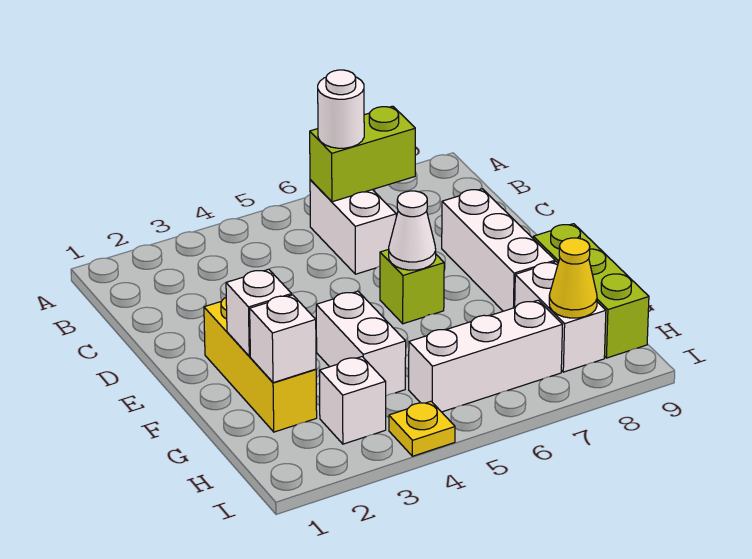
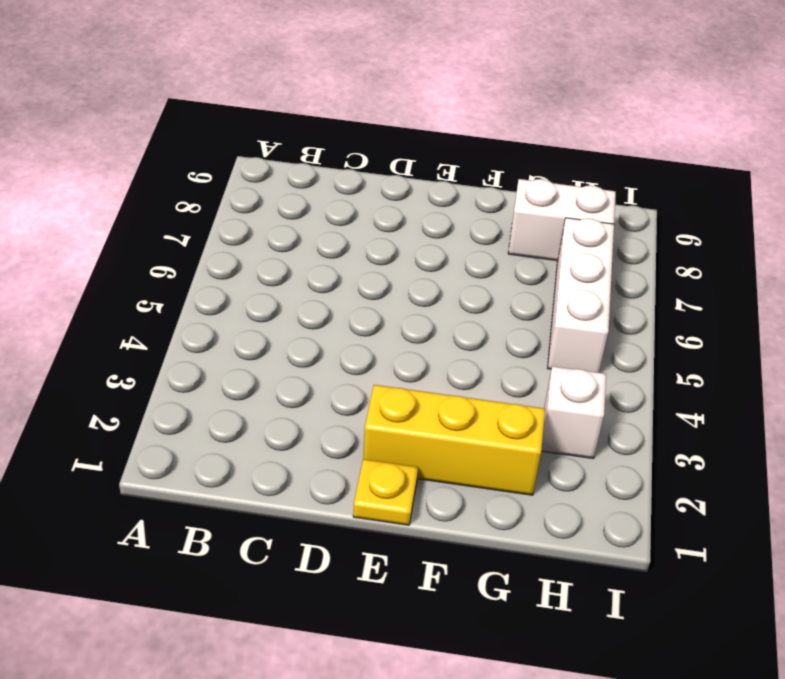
yellow 1x1 plate [353,459,418,525] -> yellow 1x1 plate moved to [389,401,455,456]
none -> white 1x2 brick [310,180,396,274]
none -> white 1x3 brick [442,189,555,311]
none -> lime 1x1 brick [380,249,444,324]

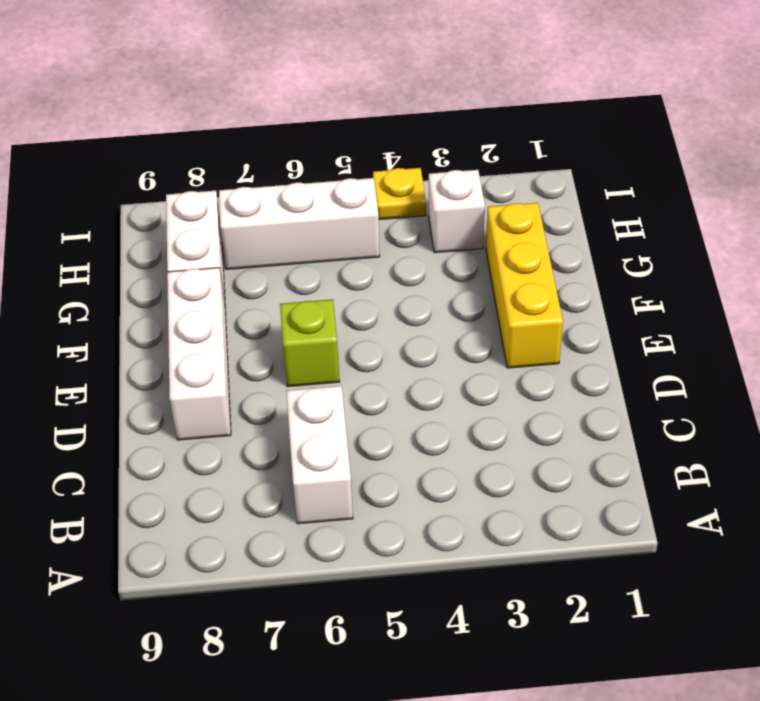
none -> white 1x2 brick [316,291,406,396]
none -> lime 1x3 brick [533,224,649,358]
none -> lime 1x2 brick [310,106,415,202]

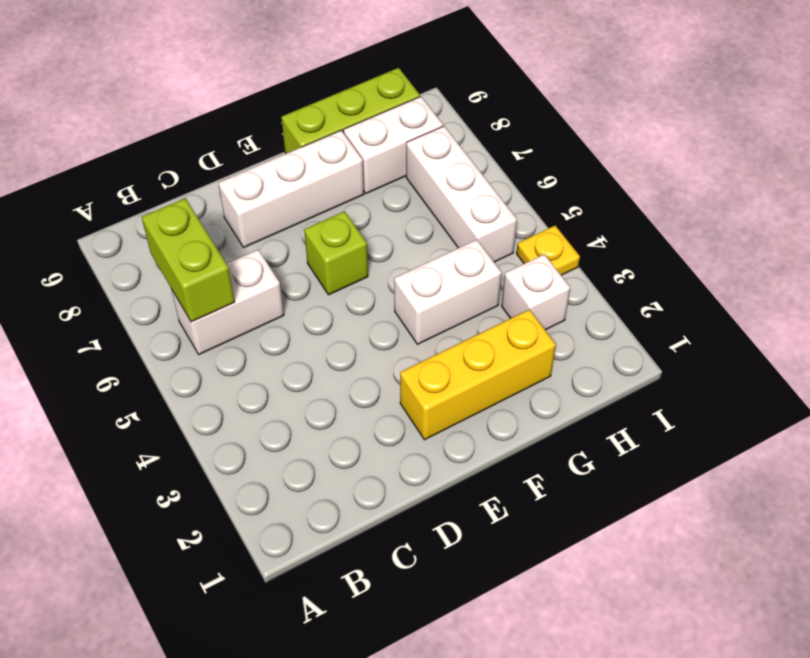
none -> white 1x1 cone [389,191,436,270]
none -> white 1x1 brick [226,269,292,356]
none -> white 1x1 brick [250,295,316,383]

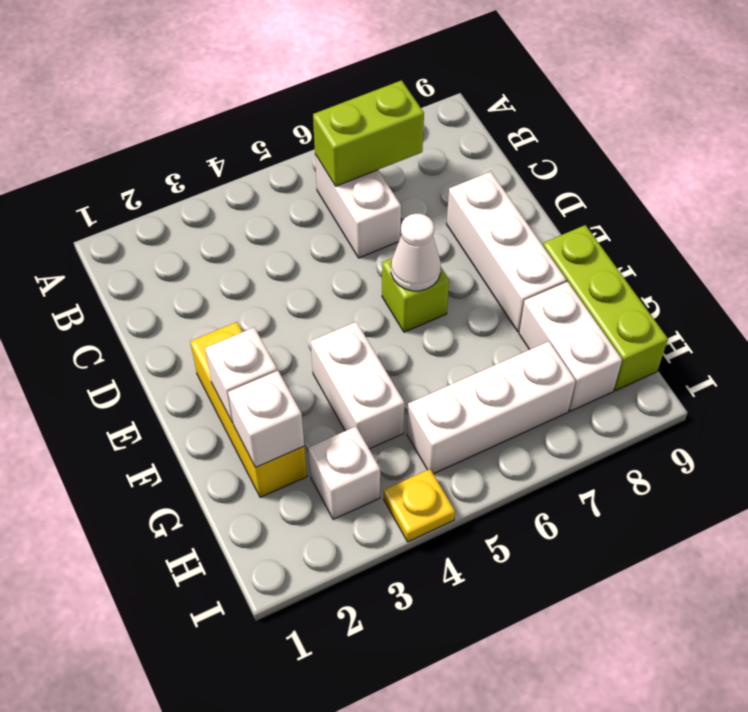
none -> yellow 1x1 cone [549,238,597,318]
none -> white 1x1 round brick [318,70,364,148]

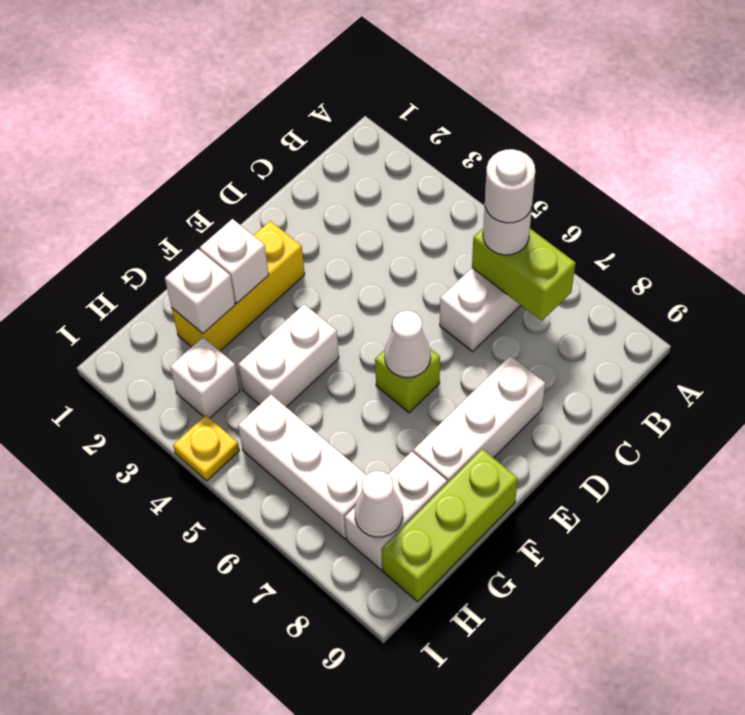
white 1x1 round brick [485,149,535,223] -> none
white 1x1 cone [355,471,403,537] -> yellow 1x1 cone [549,238,597,318]

